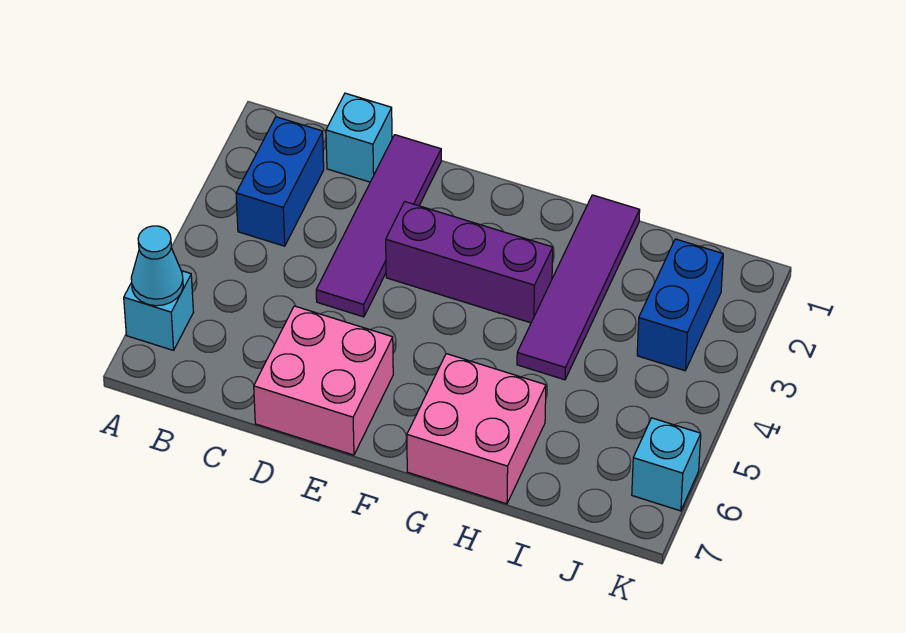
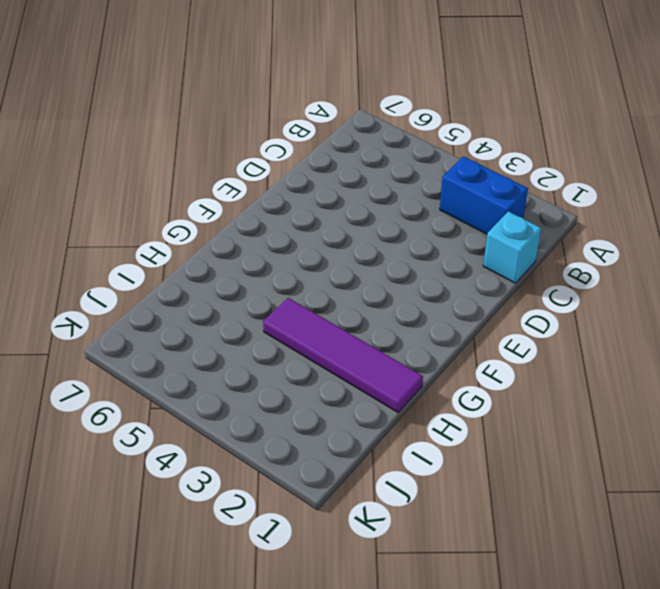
none -> cyan 1x1 brick [124,271,193,350]
none -> purple 1x4 tile [316,135,441,317]

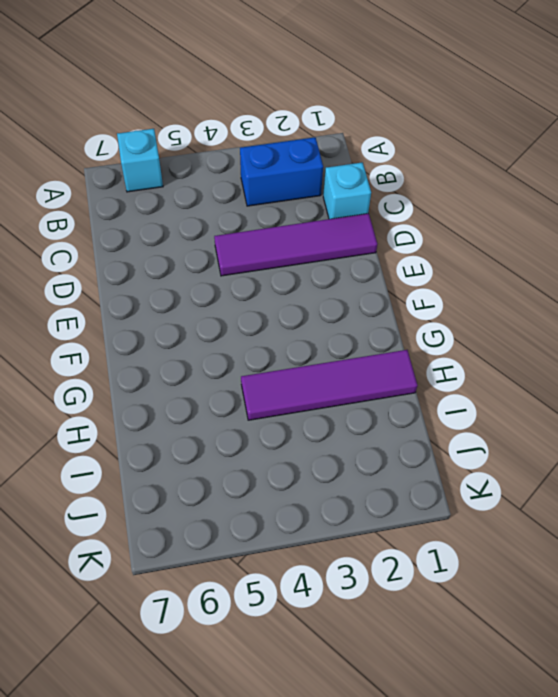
none -> pink 2x2 brick [254,306,393,455]
none -> purple 1x3 brick [386,202,553,323]

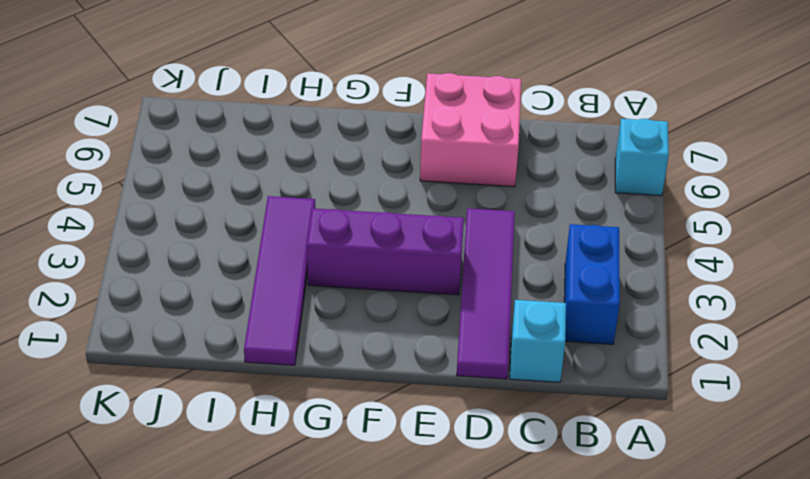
none -> pink 2x2 brick [407,354,546,504]
none -> blue 1x2 brick [637,239,723,371]

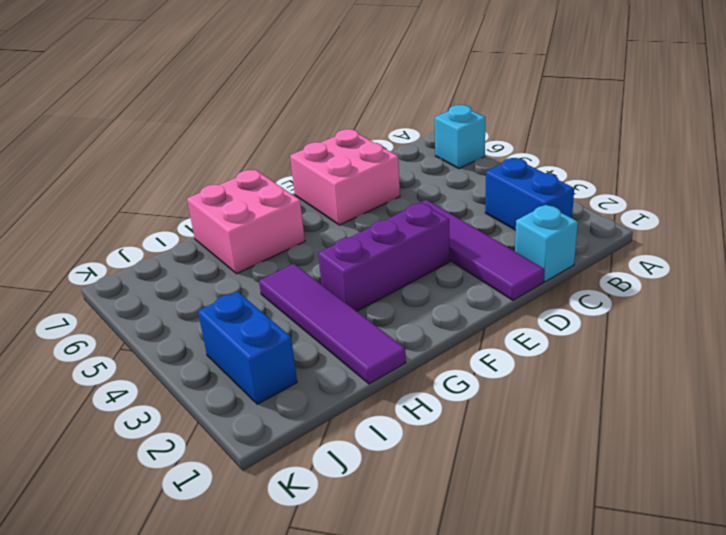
none -> cyan 1x1 brick [632,418,701,511]
none -> cyan 1x1 cone [131,226,183,306]

